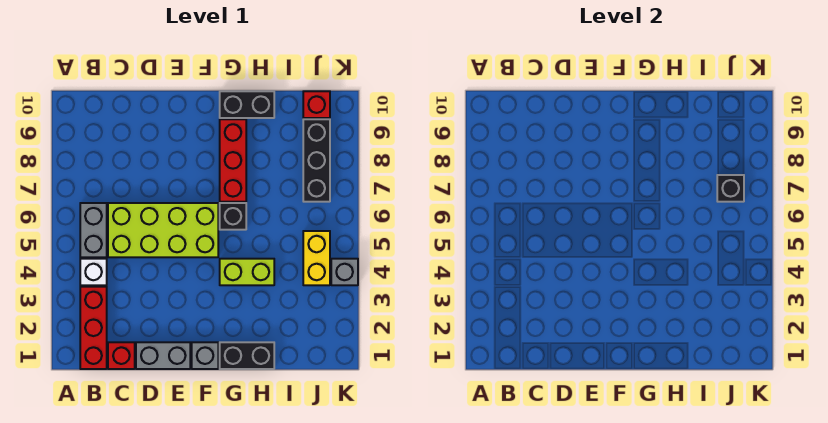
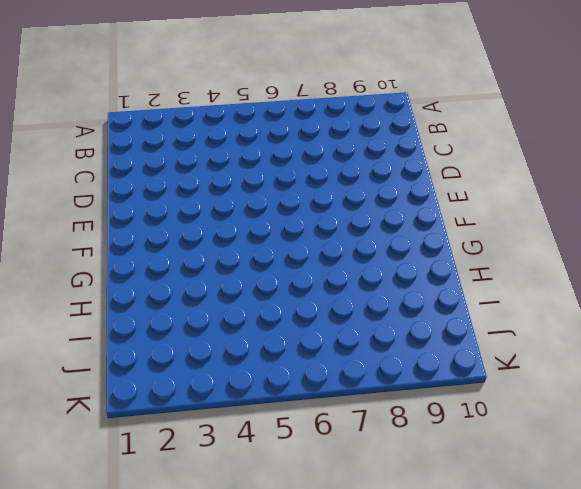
none -> red 1x3 brick [80,287,107,369]
none -> white 1x1 brick [80,259,107,285]
none -> grey 1x2 brick [80,203,107,257]

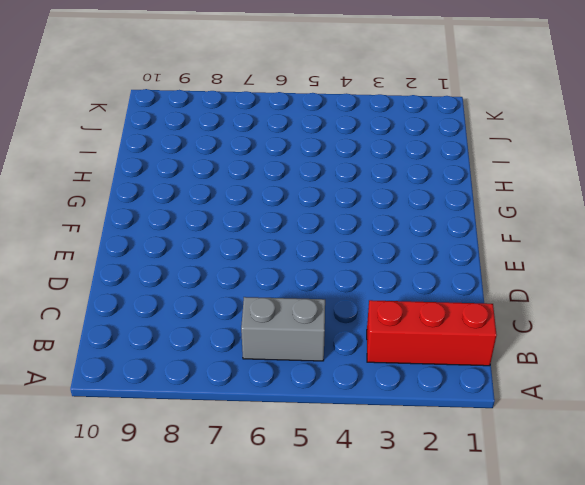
none -> white 1x1 brick [80,259,107,285]
none -> red 1x1 brick [108,342,135,369]
none -> lime 2x4 brick [108,203,218,257]

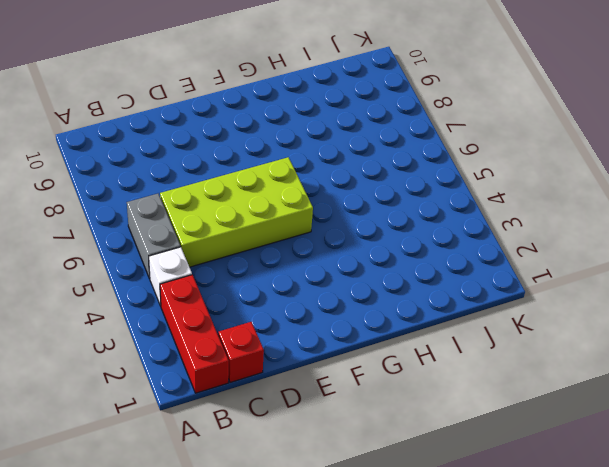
none -> grey 1x2 brick [136,342,190,369]
none -> grey 1x1 brick [192,342,218,369]
none -> black 1x2 brick [220,342,274,369]

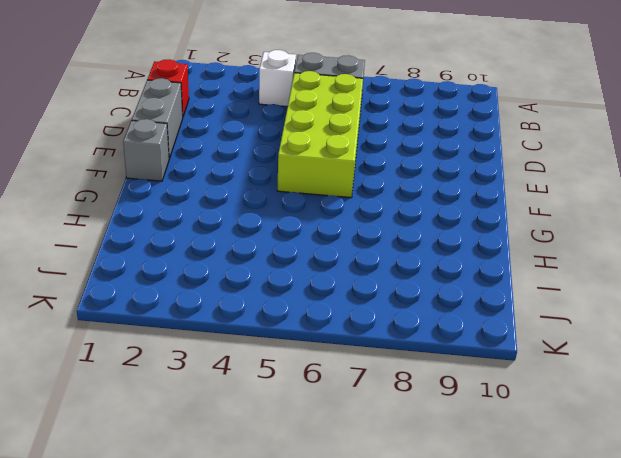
none -> red 1x3 brick [80,287,107,369]
none -> black 1x2 brick [220,342,274,369]
none -> lime 1x2 brick [220,259,274,285]

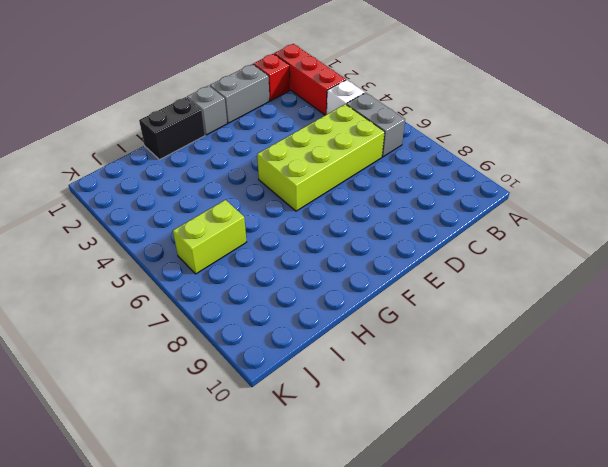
lime 1x2 brick [173,200,246,274] -> lime 1x2 brick moved to [220,259,274,285]
none -> black 1x1 brick [220,203,246,230]
none -> red 1x3 brick [220,119,246,202]
none -> black 1x2 brick [220,91,274,118]

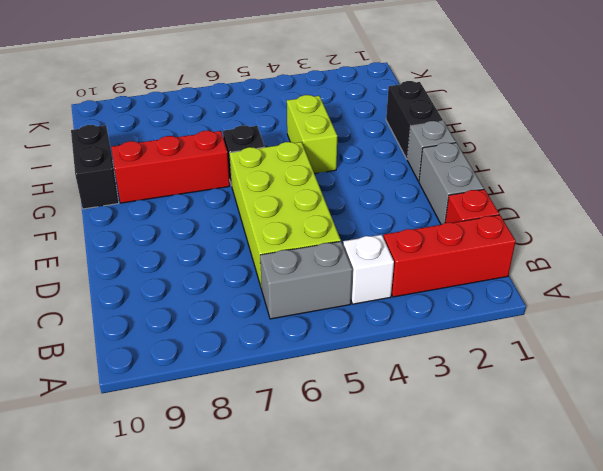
none -> yellow 1x2 brick [303,231,330,285]
none -> black 1x3 brick [303,119,330,202]
none -> red 1x1 brick [303,91,330,118]

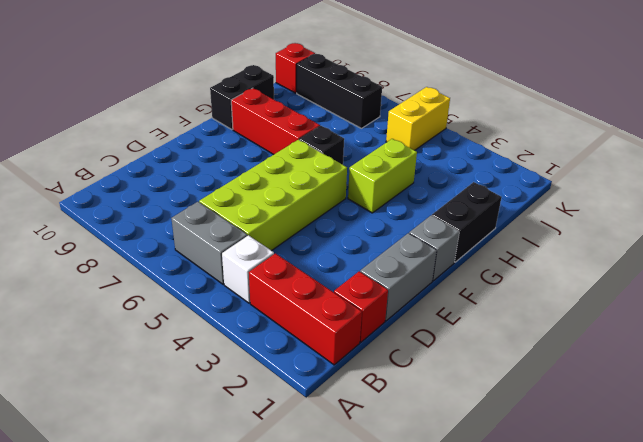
yellow 1x2 brick [386,87,450,150] -> yellow 1x2 brick turned to [303,231,330,285]
none -> grey 1x1 brick [331,259,358,285]
none -> black 1x1 brick [717,175,744,202]

